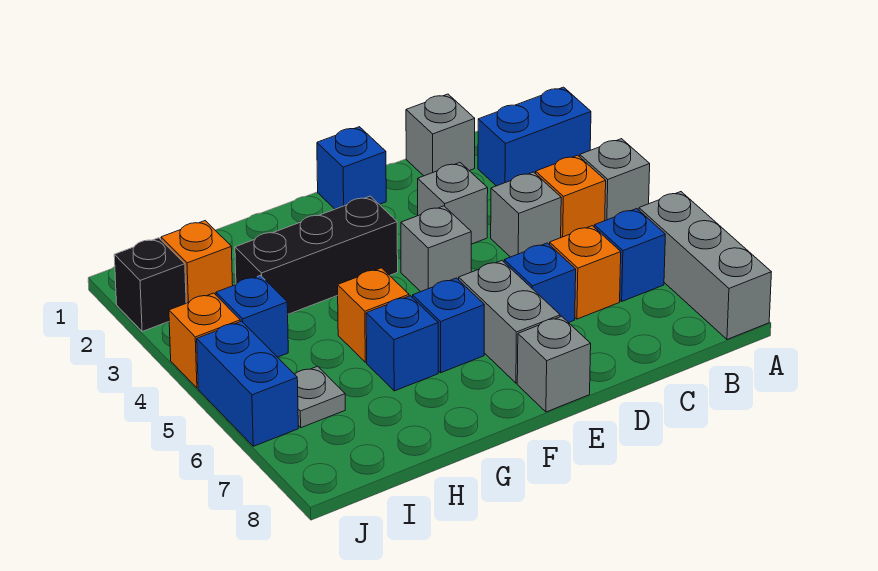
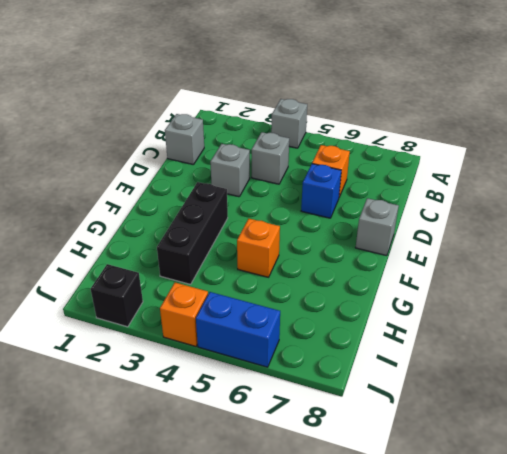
none -> blue 1x2 brick [478,87,591,186]
none -> grey 1x3 brick [639,192,771,339]
none -> orange 1x1 brick [536,155,606,237]

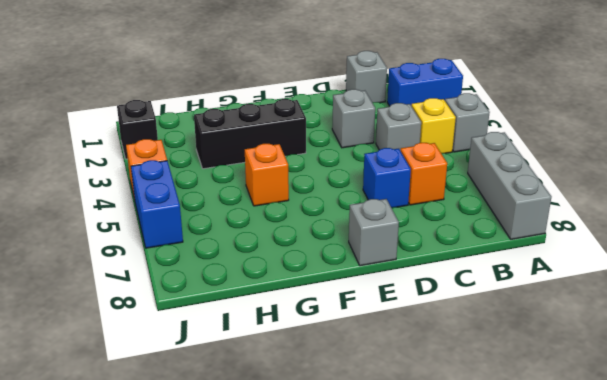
yellow 1x1 brick [411,98,456,153] -> orange 1x1 brick [536,155,606,237]
none -> blue 1x1 brick [594,209,665,301]
none -> blue 1x1 brick [317,127,386,209]
none -> grey 1x1 brick [401,206,471,292]

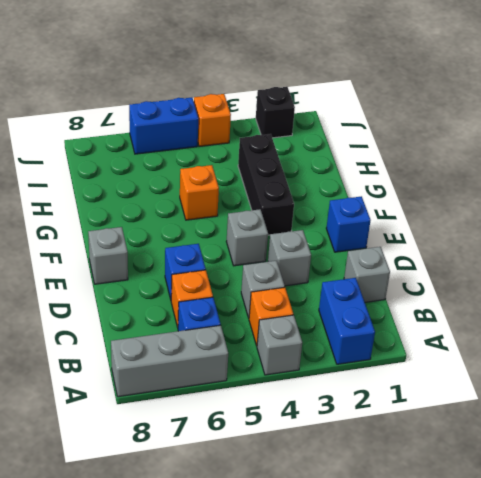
none -> grey 1x2 brick [459,261,560,383]
none -> blue 1x1 brick [413,278,484,373]
none -> blue 1x1 brick [366,296,438,391]

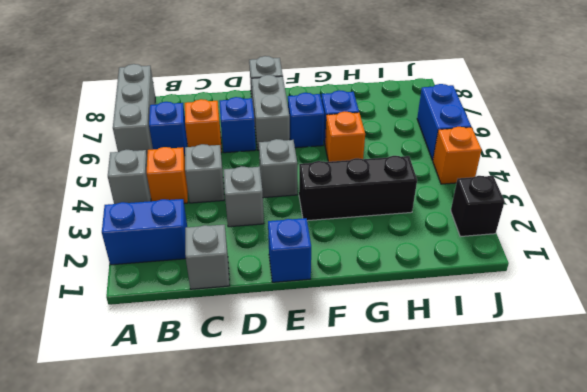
none -> orange 1x1 brick [161,221,233,303]
none -> blue 1x1 brick [216,275,288,357]
none -> grey 1x1 plate [295,366,345,428]

